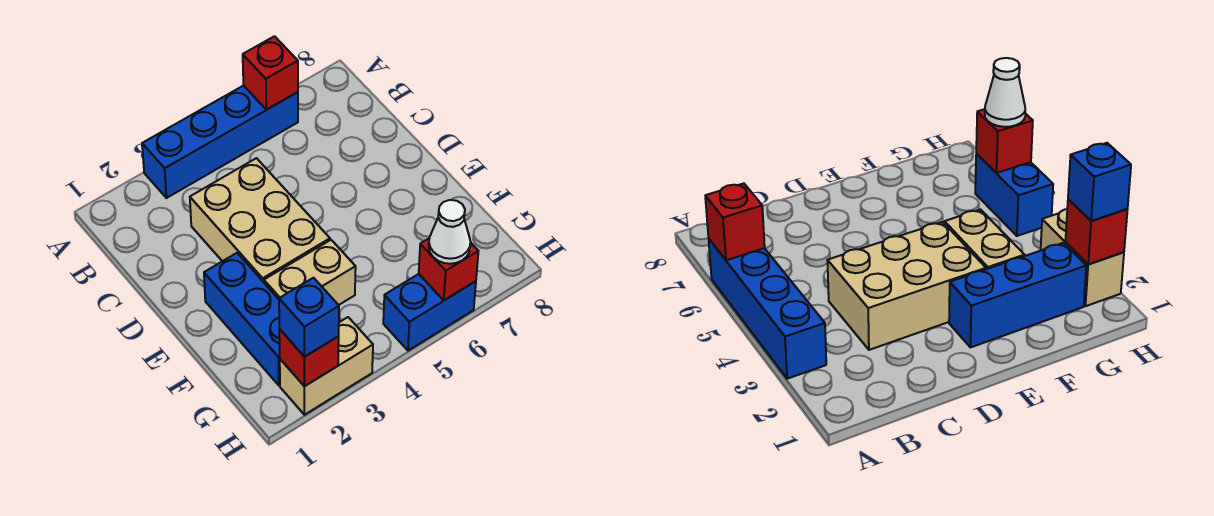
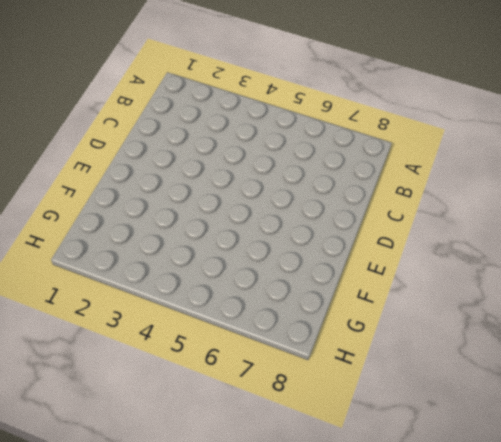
none -> blue 1x4 brick [142,86,298,198]
none -> tan 2x3 brick [190,158,330,282]

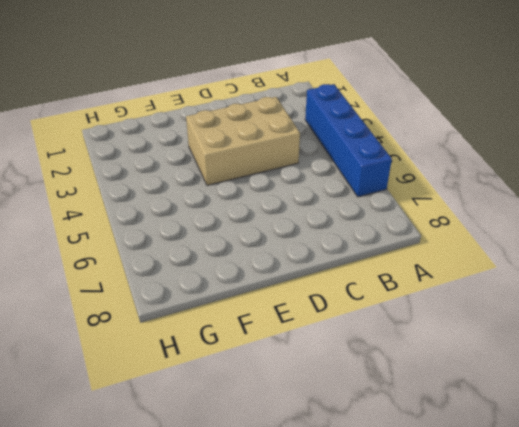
none -> blue 1x3 brick [204,253,280,385]
none -> tan 1x2 brick [264,240,356,305]

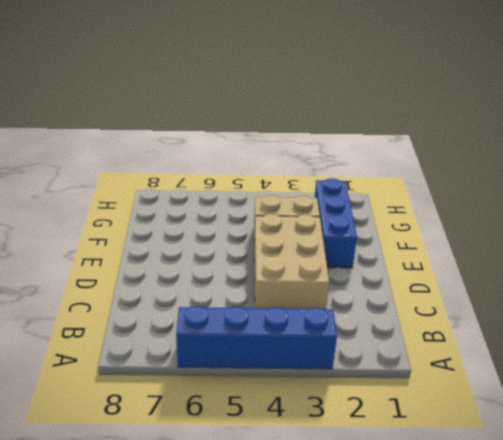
none -> tan 1x2 brick [280,317,373,415]
none -> blue 1x2 brick [383,274,476,351]

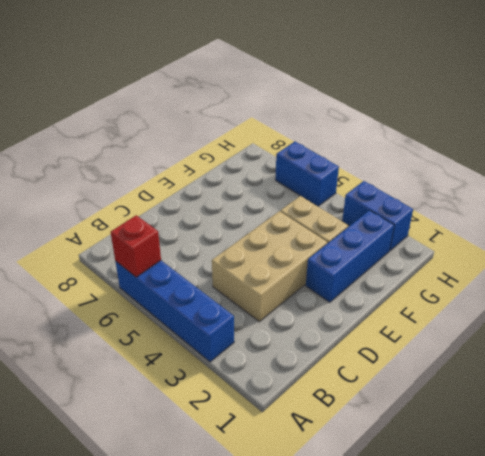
blue 1x2 brick [342,181,413,251] -> tan 1x2 brick [280,317,373,415]
none -> red 1x1 brick [279,329,339,386]
none -> red 1x1 brick [419,239,478,300]

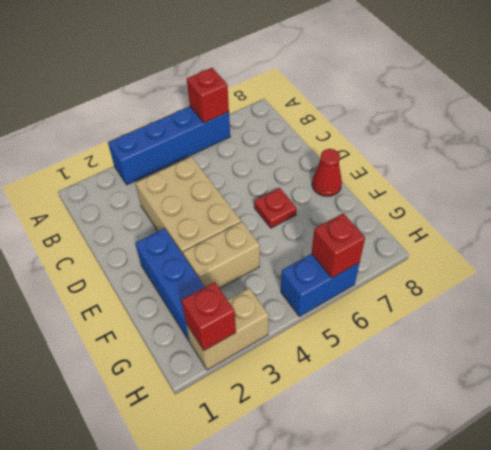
red 1x1 plate [254,188,297,228] -> none
red 1x1 cone [312,149,342,196] -> none
none -> blue 1x1 brick [279,278,339,357]
none -> white 1x1 cone [429,200,470,264]

